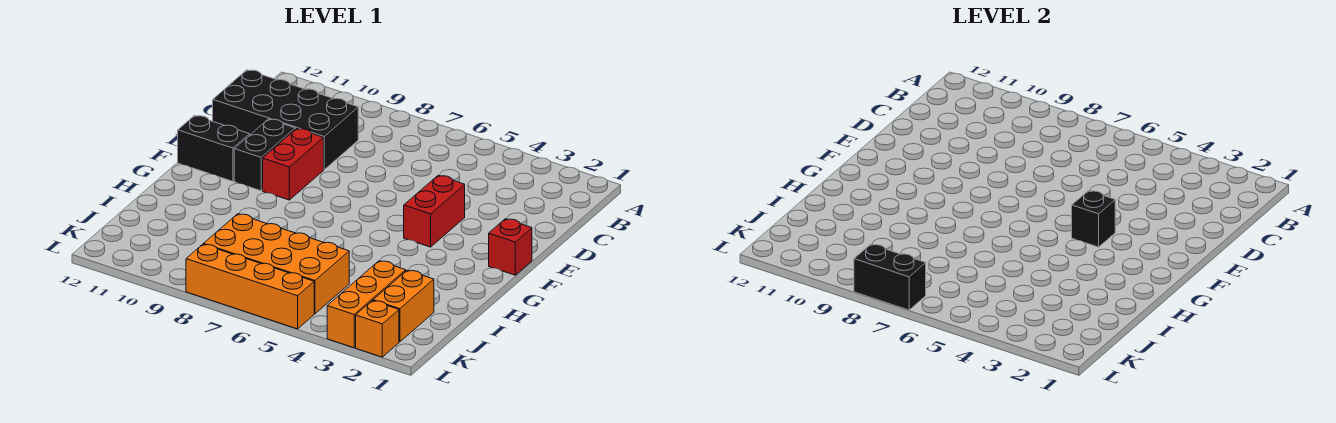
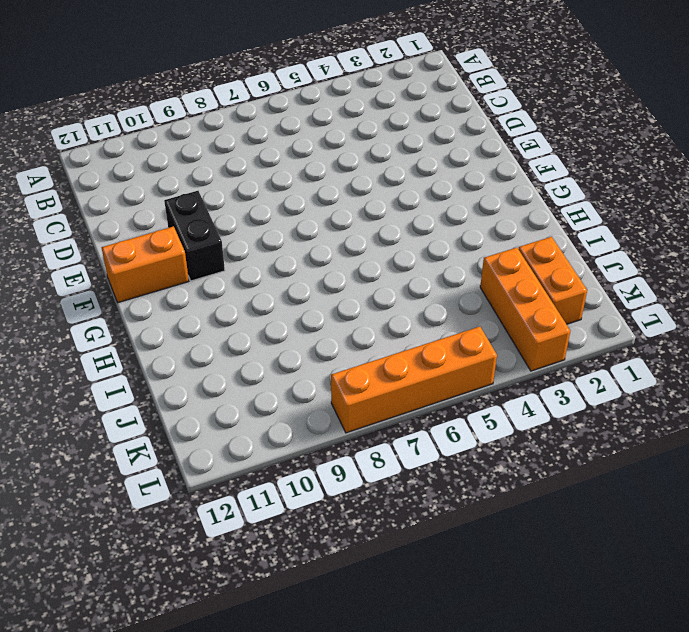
orange 1x2 brick [102,226,189,303] -> black 1x2 brick [178,116,250,181]
none -> black 2x4 brick [213,70,358,169]
none -> red 1x2 brick [404,176,465,247]
none -> red 1x2 brick [263,128,324,200]

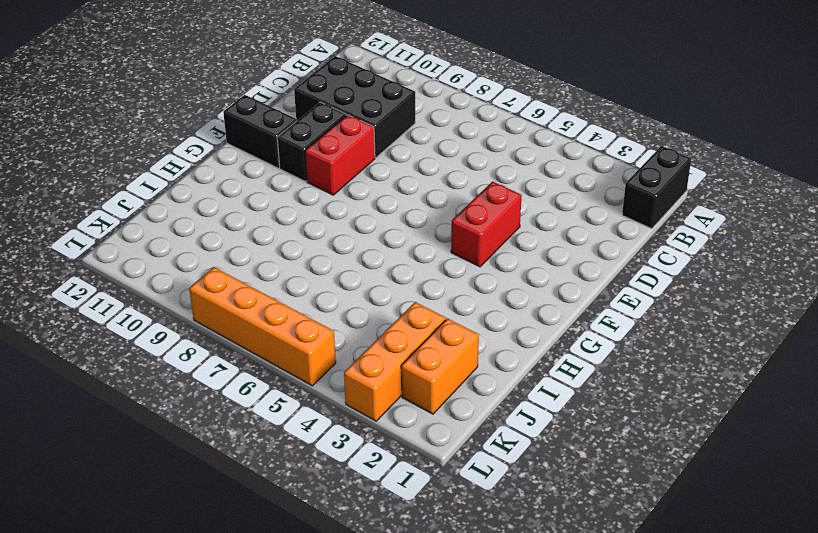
black 1x2 brick [622,146,691,229] -> black 1x2 brick turned to [854,244,926,310]
black 2x3 brick [294,56,415,158] -> black 2x4 brick [213,70,358,169]
none -> red 1x1 brick [489,219,532,275]
none -> orange 2x4 brick [204,214,349,314]
none -> orange 1x1 brick [356,301,399,357]

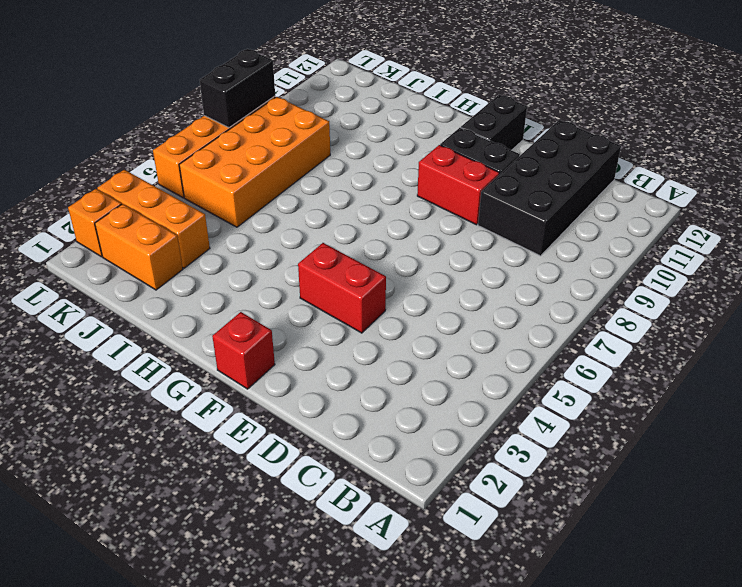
none -> black 1x1 brick [1072,191,1115,247]

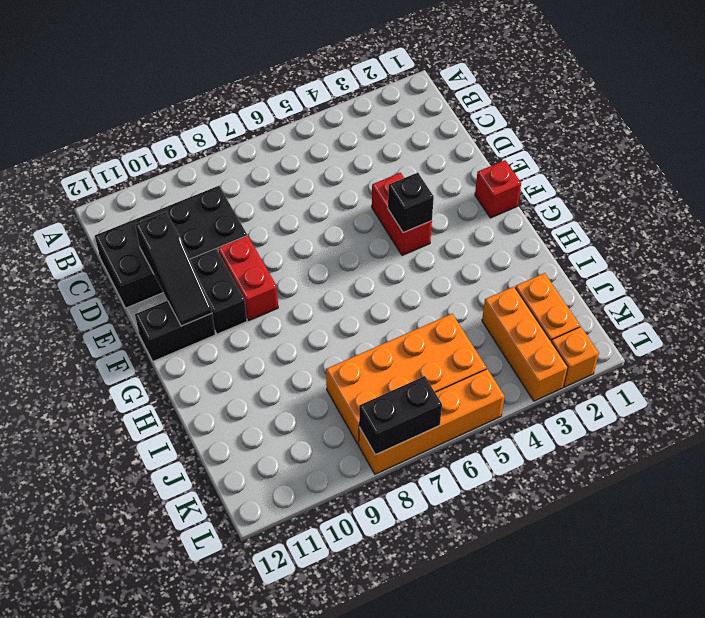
black 1x3 slope [135,212,212,326] -> none

